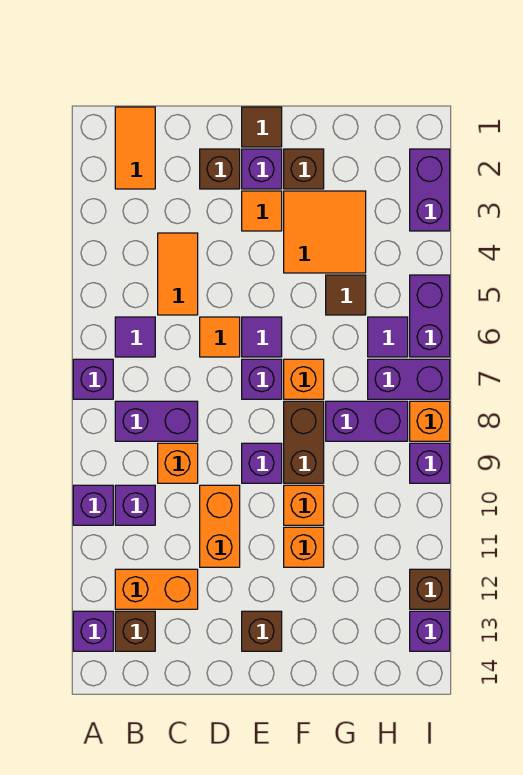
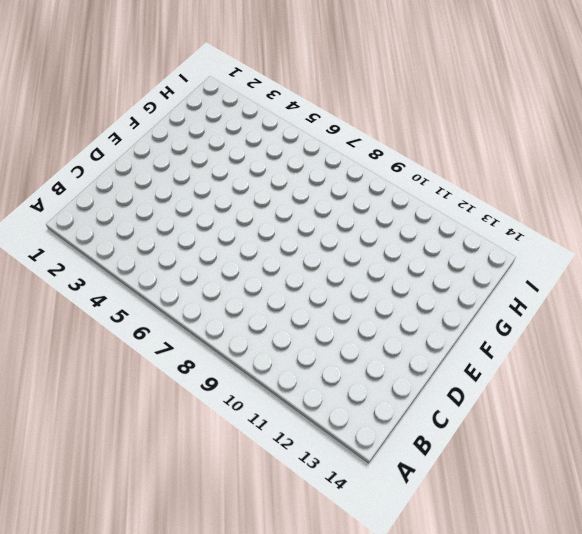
none -> purple 1x1 brick [73,359,113,399]
none -> purple 1x1 brick [73,485,113,525]
none -> purple 1x1 brick [73,611,113,651]
none -> orange 1x2 tile [115,107,155,189]

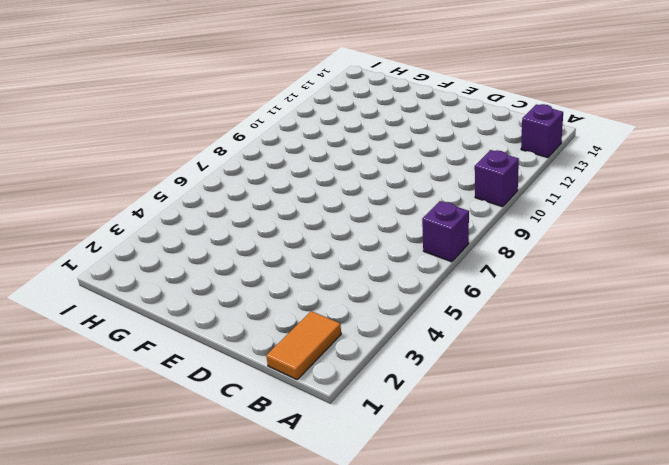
none -> purple 1x1 tile [115,317,155,357]
none -> purple 1x2 brick [115,401,198,441]
none -> purple 1x1 brick [115,485,155,525]
none -> orange 1x2 brick [115,569,198,609]

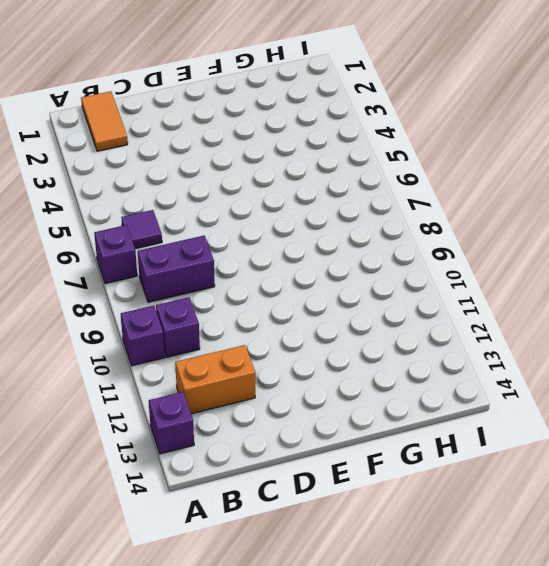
none -> brown 1x1 brick [115,611,155,651]
none -> orange 1x2 tile [158,233,198,315]
none -> orange 1x1 brick [158,443,198,483]
none -> brown 1x1 brick [200,149,240,189]

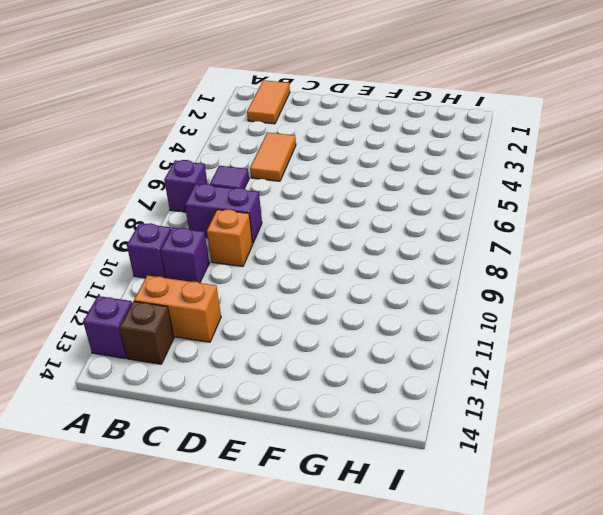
none -> brown 1x1 brick [200,149,240,189]
none -> orange 1x1 tile [200,317,240,357]
none -> orange 1x2 brick [200,485,240,567]
none -> brown 1x1 tile [242,107,282,147]

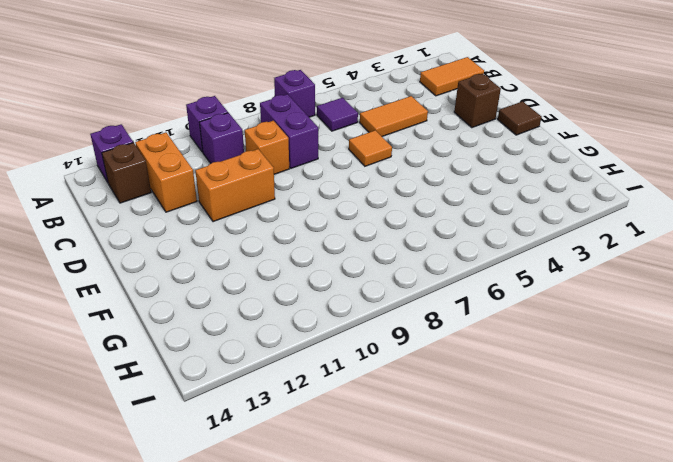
none -> purple 1x1 brick [242,149,282,189]
none -> orange 1x1 tile [242,191,282,231]
none -> purple 1x1 tile [242,317,282,357]
none -> purple 1x1 brick [242,359,282,399]

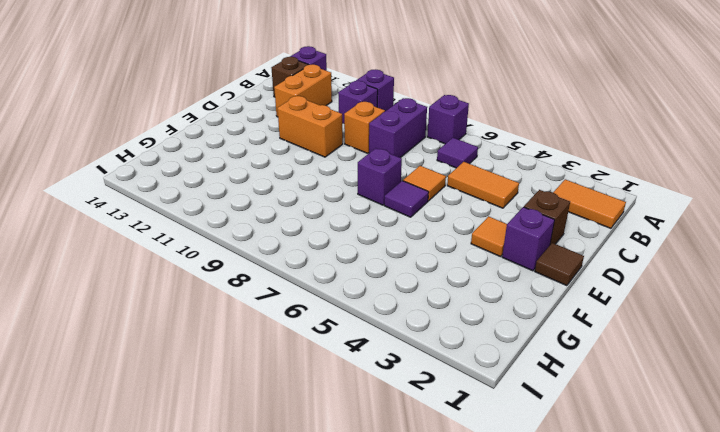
none -> purple 1x1 brick [242,443,282,483]
none -> brown 1x1 brick [242,611,282,651]
none -> brown 1x1 brick [284,149,324,189]
none -> orange 2x2 tile [284,191,366,273]

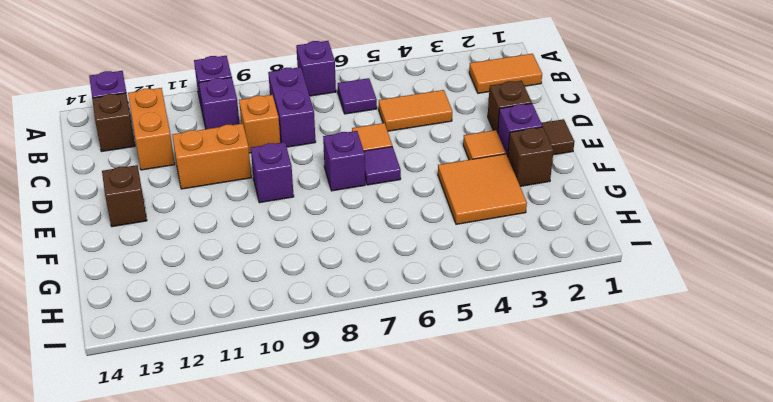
none -> orange 1x1 brick [284,359,324,399]
none -> brown 1x2 brick [284,401,324,483]
none -> orange 1x1 brick [284,485,324,525]
none -> orange 1x1 brick [284,527,324,567]

